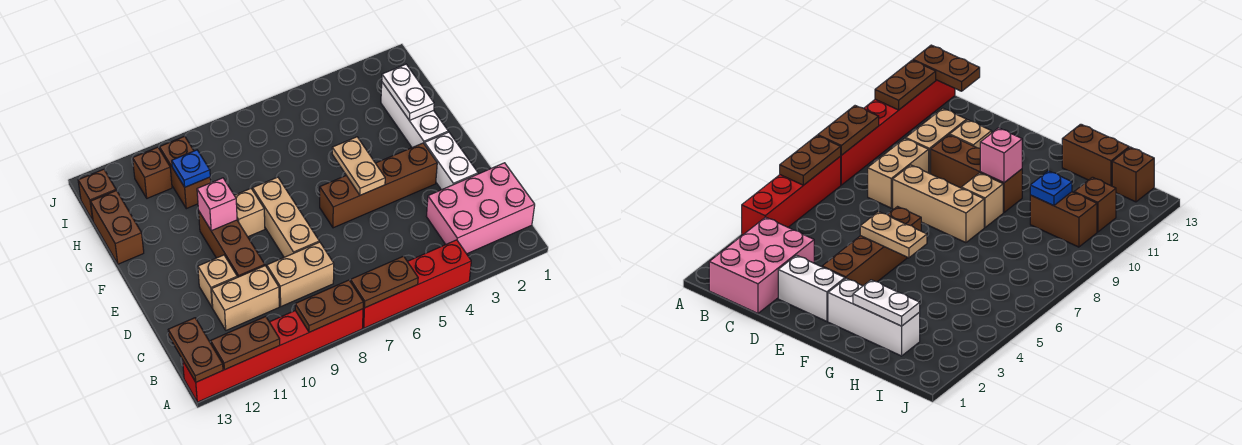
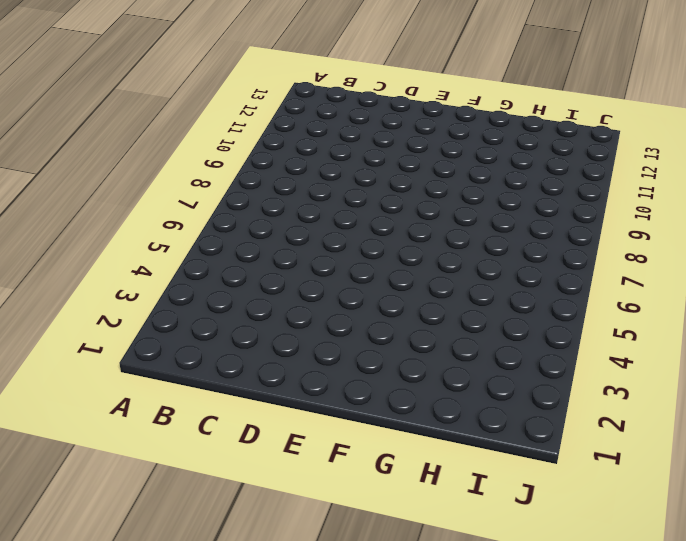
none -> red 1x4 brick [363,240,471,328]
none -> red 1x6 brick [183,309,363,402]
none -> pink 2x3 brick [426,163,535,254]

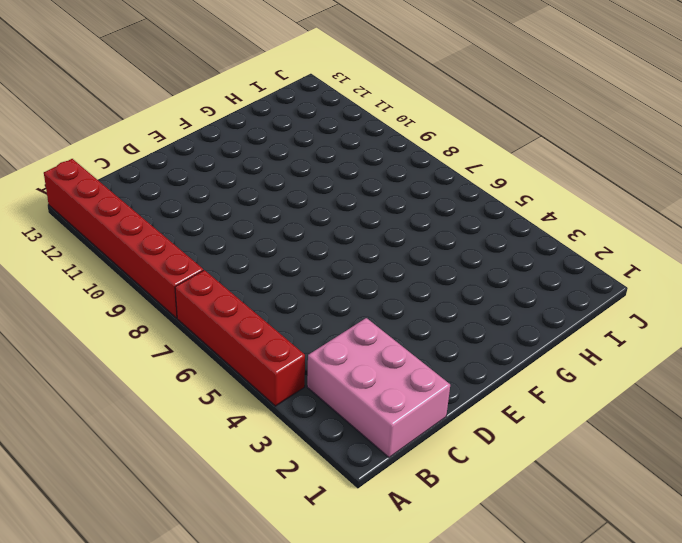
none -> tan 1x2 brick [267,242,334,306]
none -> tan 1x2 brick [212,266,279,330]
none -> white 1x2 brick [424,132,478,190]

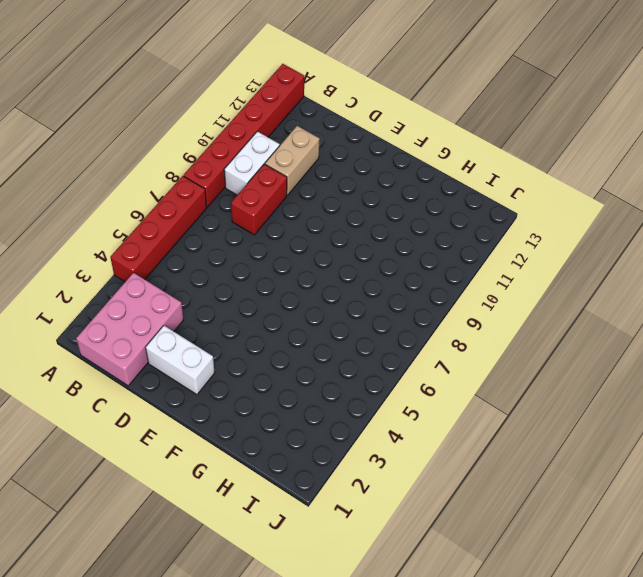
white 1x2 brick [224,131,280,195] -> none
red 1x2 brick [231,164,287,235] -> tan 1x2 brick [267,242,334,306]
none -> tan 1x3 brick [253,177,319,257]
none -> brown 1x3 brick [199,212,265,277]
none -> tan 1x1 brick [198,255,237,308]

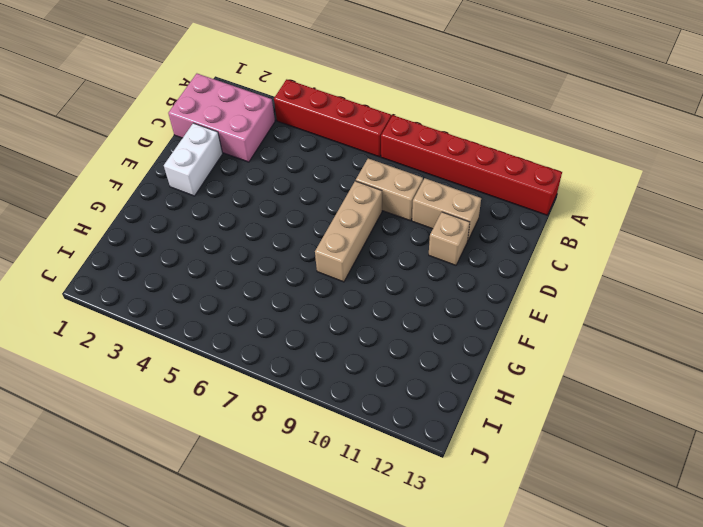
none -> brown 1x3 brick [199,212,265,277]
none -> brown 1x4 brick [320,143,437,228]
none -> white 1x3 brick [381,82,448,147]

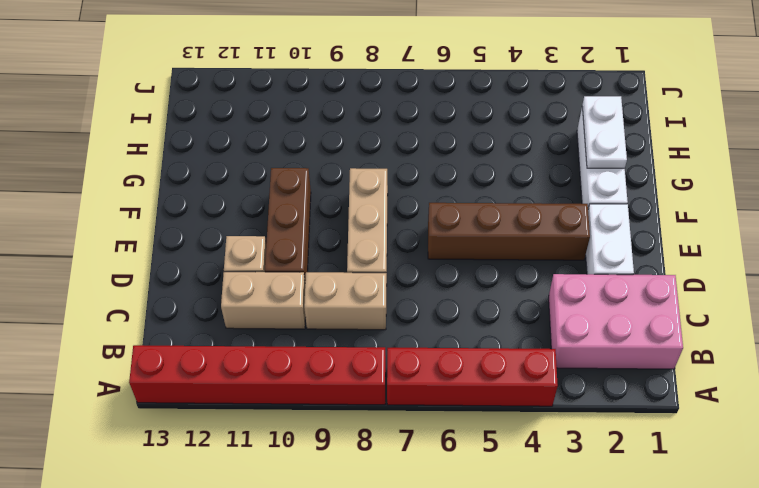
none -> tan 1x1 brick [234,189,265,237]
none -> brown 1x2 brick [91,191,144,264]
none -> brown 1x2 brick [159,136,211,209]

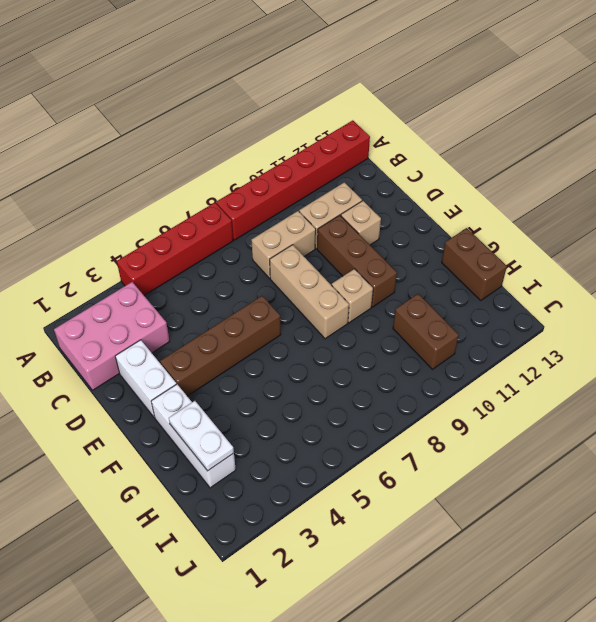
none -> brown 1x1 brick [133,147,172,198]
none -> brown 1x1 brick [78,169,116,220]
none -> brown 1x2 plate [350,256,418,308]

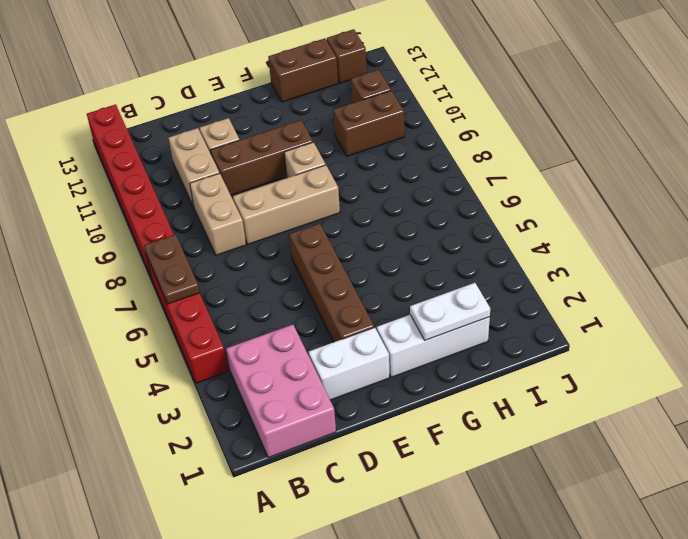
none -> brown 1x2 plate [295,280,363,332]
none -> brown 1x2 plate [211,316,280,370]
none -> brown 1x2 plate [168,318,223,382]

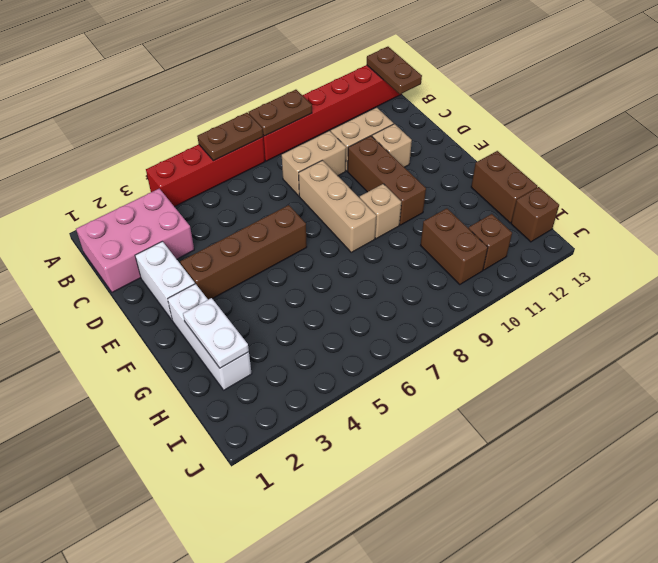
none -> brown 1x2 plate [211,316,280,370]
none -> tan 1x2 plate [332,137,385,195]
none -> pink 1x1 brick [197,178,237,231]

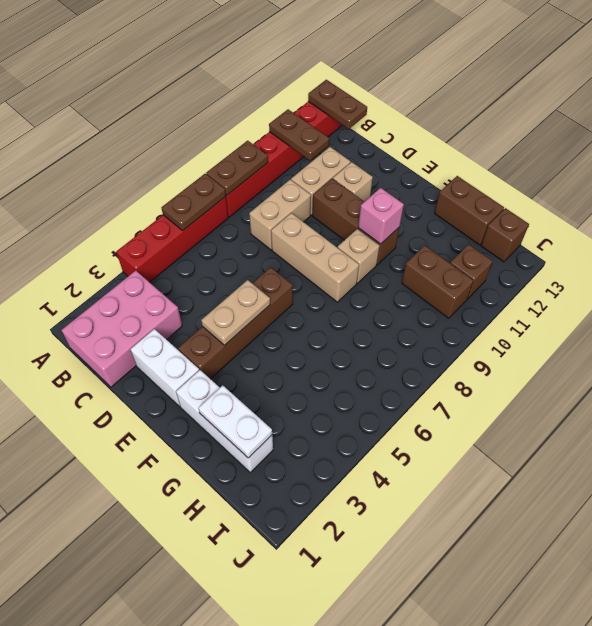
brown 1x2 plate [269,109,329,161] -> brown 1x2 plate turned to [211,316,280,370]
tan 1x2 plate [201,280,270,346] -> tan 1x2 plate turned to [332,137,385,195]
none -> blue 1x1 plate [172,150,210,187]

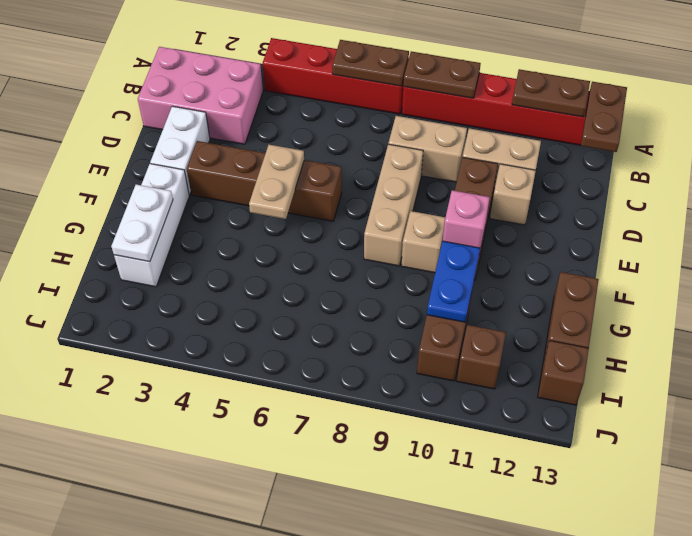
blue 1x2 plate [427,241,480,322] -> blue 1x1 plate [172,150,210,187]

